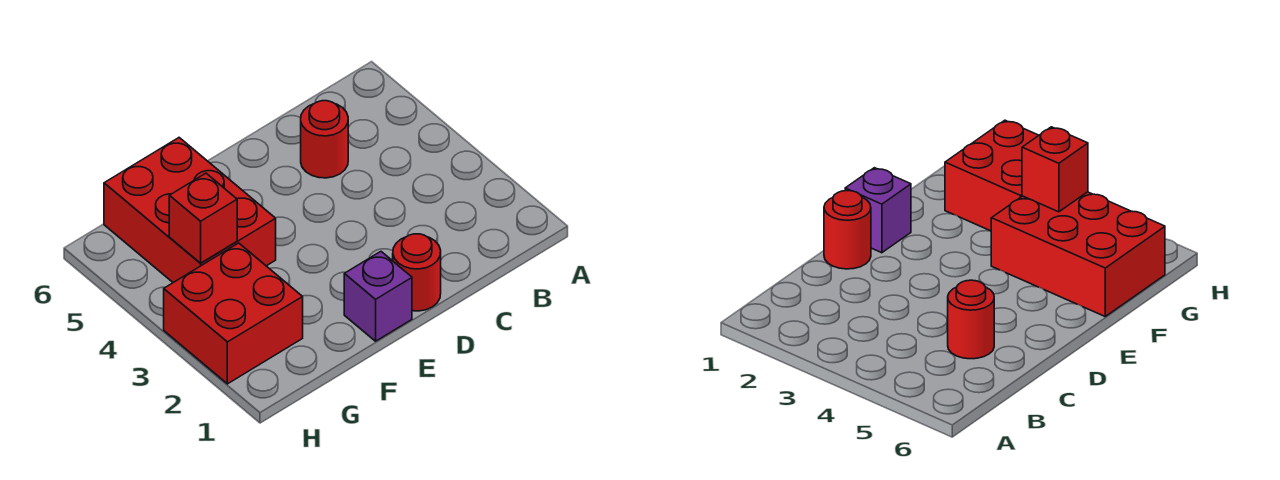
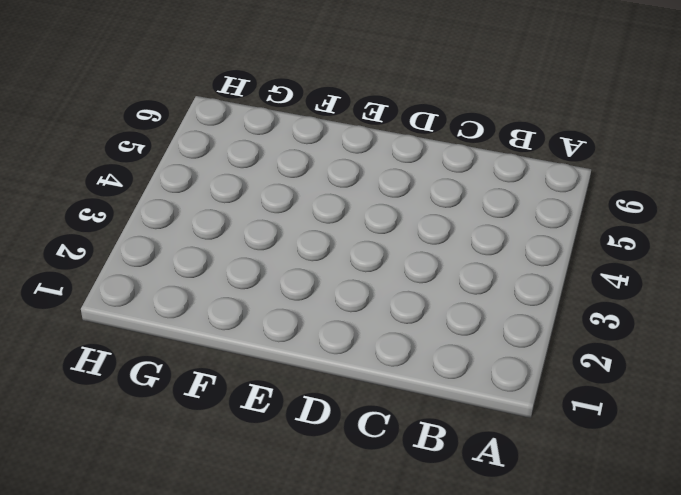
none -> red 1x1 round brick [301,101,348,178]
none -> red 1x1 round brick [393,234,441,311]

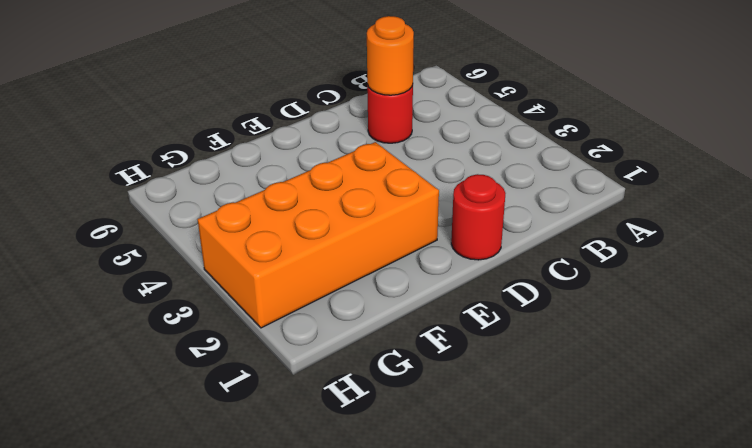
orange 1x1 round brick [367,16,414,95] -> none
orange 2x4 brick [198,142,439,328] -> red 2x2 brick [164,243,303,384]
none -> purple 1x1 brick [344,252,412,341]
none -> red 2x3 brick [104,138,276,283]

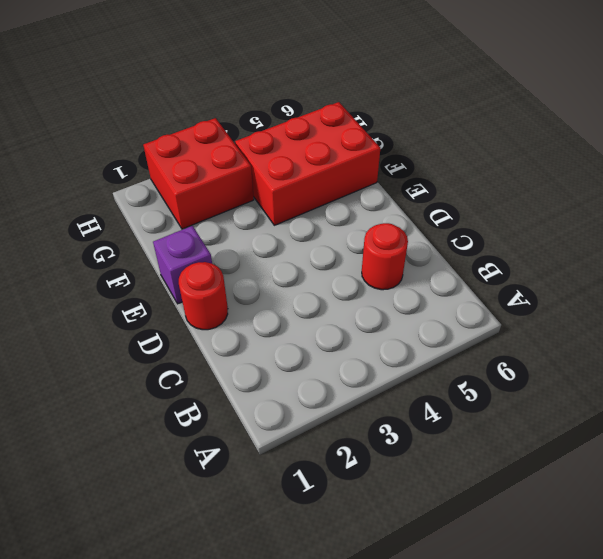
none -> red 1x1 brick [169,173,237,263]

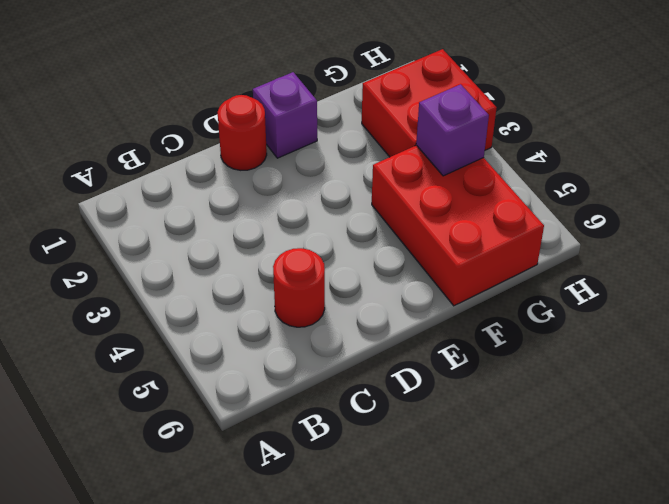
purple 1x1 brick [416,84,489,176] -> red 1x1 brick [169,173,237,263]

